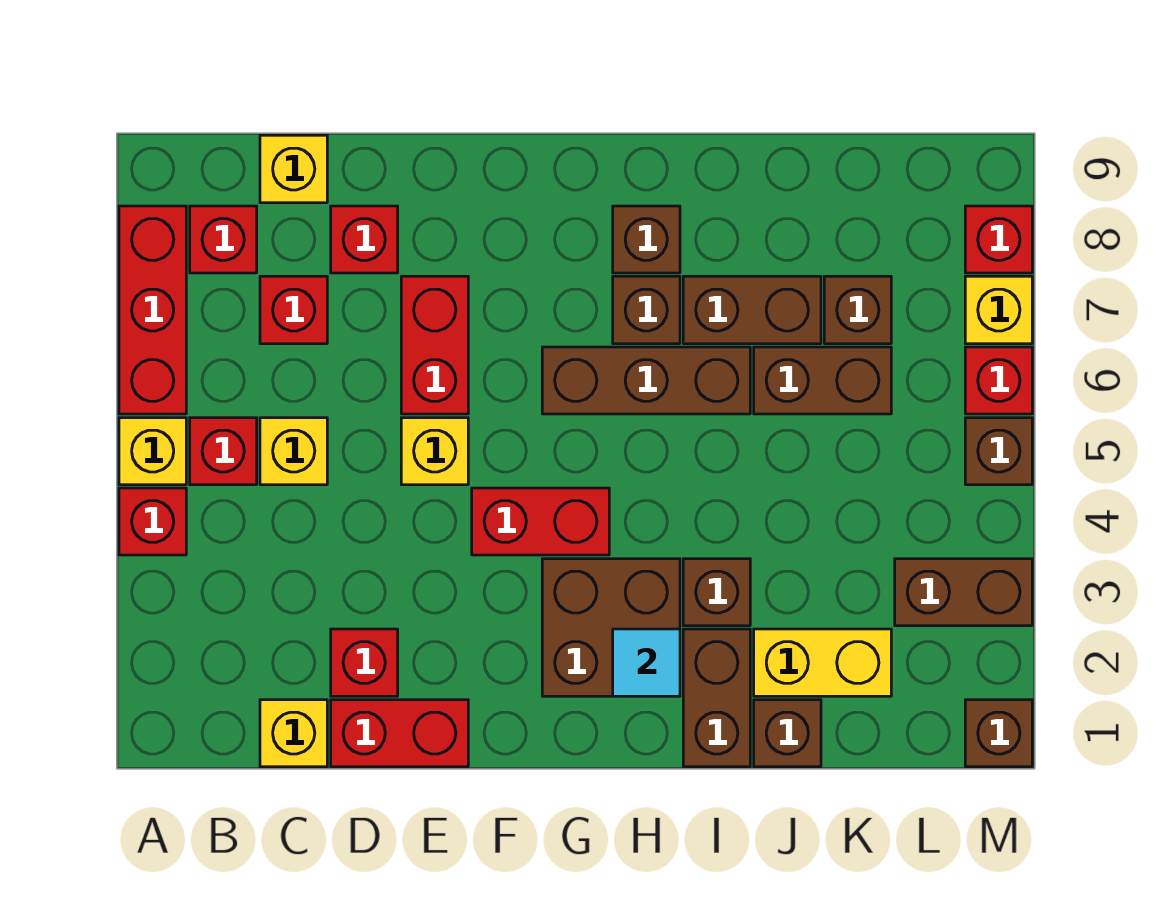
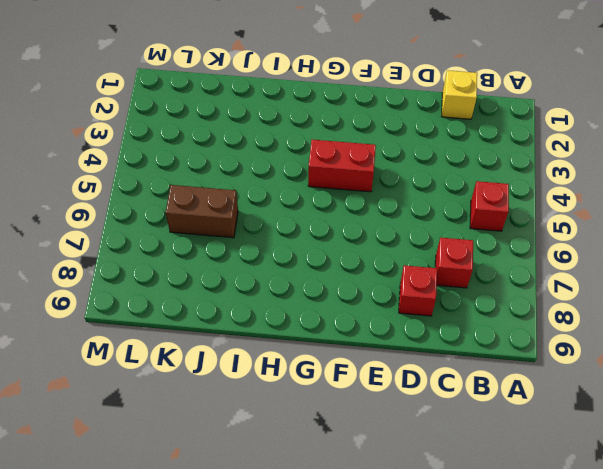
none -> red 1x1 brick [119,488,186,555]
none -> yellow 1x1 brick [119,418,186,485]
none -> red 1x3 brick [119,206,186,414]
none -> red 1x1 brick [190,206,257,273]

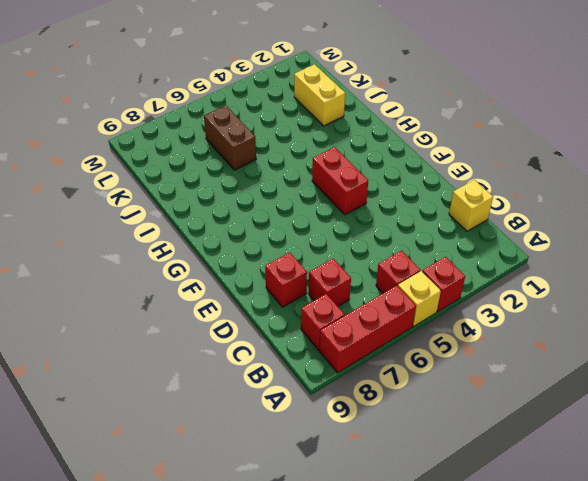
none -> yellow 1x1 brick [260,418,327,485]
none -> yellow 1x1 brick [260,135,327,203]
none -> red 1x2 brick [331,700,468,767]
none -> red 1x1 brick [331,629,398,696]

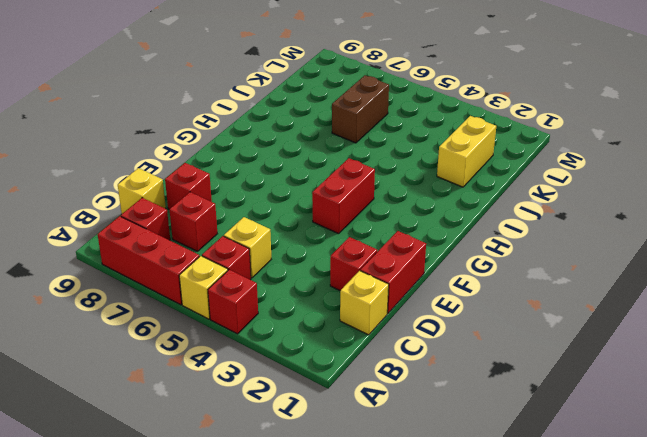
none -> yellow 1x1 brick [401,418,468,485]
none -> red 1x2 brick [401,276,468,414]
none -> brown 2x2 brick [542,559,680,696]
none -> brown 1x3 brick [542,347,750,414]

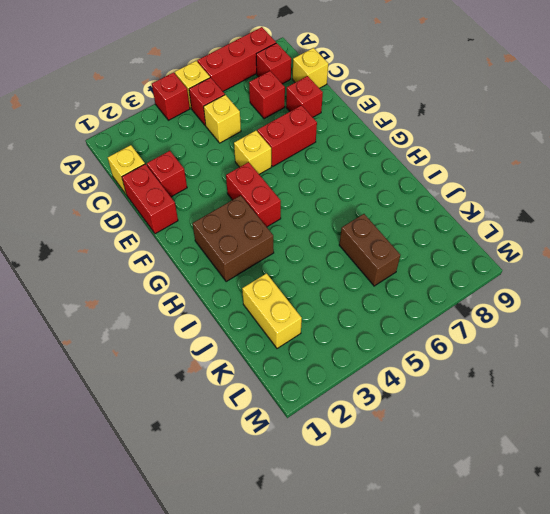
none -> brown 1x3 brick [542,347,750,414]
none -> brown 1x1 brick [613,276,680,344]
none -> brown 1x1 brick [613,206,680,273]
none -> brown 1x2 brick [683,629,750,767]

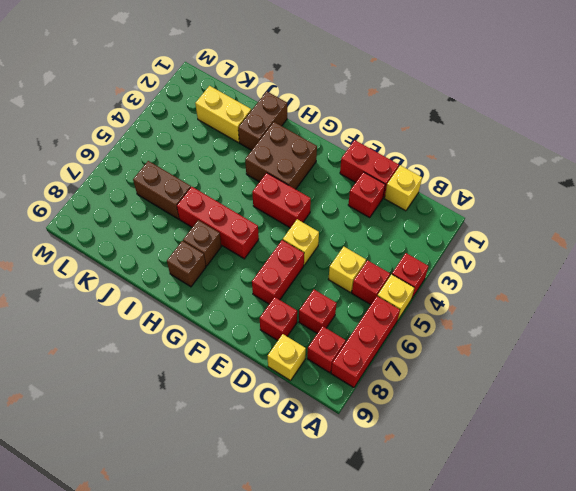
red 1x3 brick [177,187,259,259] -> brown 1x3 brick [542,347,750,414]
none -> brown 1x1 brick [683,559,750,626]
none -> brown 1x2 brick [683,276,821,344]
none -> brown 1x1 brick [754,700,821,767]
none -> brown 1x1 brick [824,276,891,344]

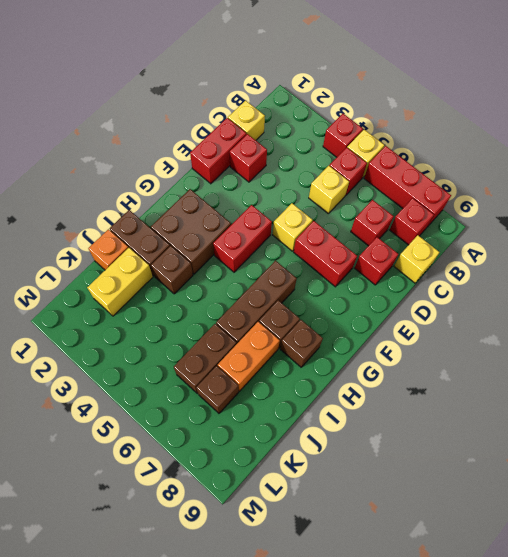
orange 1x2 brick [218,322,280,391] -> brown 1x2 brick [683,276,821,344]
orange 1x1 brick [88,229,128,270] -> brown 1x1 brick [754,700,821,767]
none -> brown 1x2 brick [895,559,1032,626]
none -> brown 1x1 brick [965,700,1032,767]
none -> brown 1x1 brick [965,418,1032,485]
none -> red 1x1 brick [965,347,1032,414]

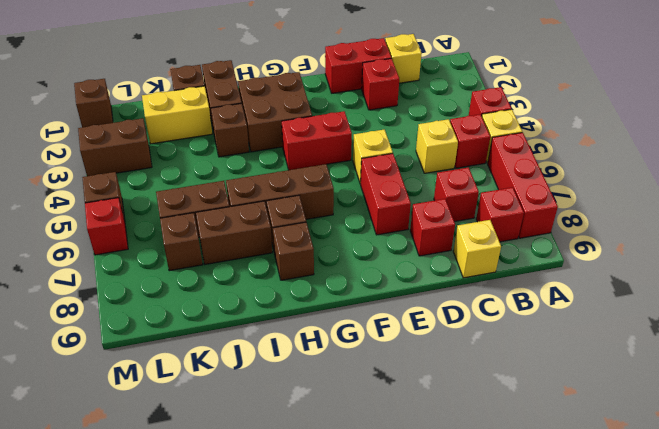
none -> yellow 1x1 brick [965,276,1032,344]
none -> red 1x1 brick [965,206,1032,273]
none -> cyan 1x1 tile [613,629,680,696]

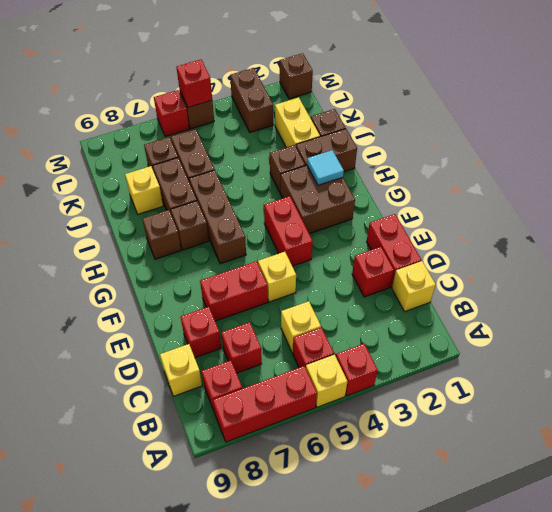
yellow 1x1 brick [125,166,163,214] -> yellow 1x1 brick moved to [965,276,1032,344]
red 1x1 brick [177,60,212,107] -> red 1x1 brick moved to [965,206,1032,273]

